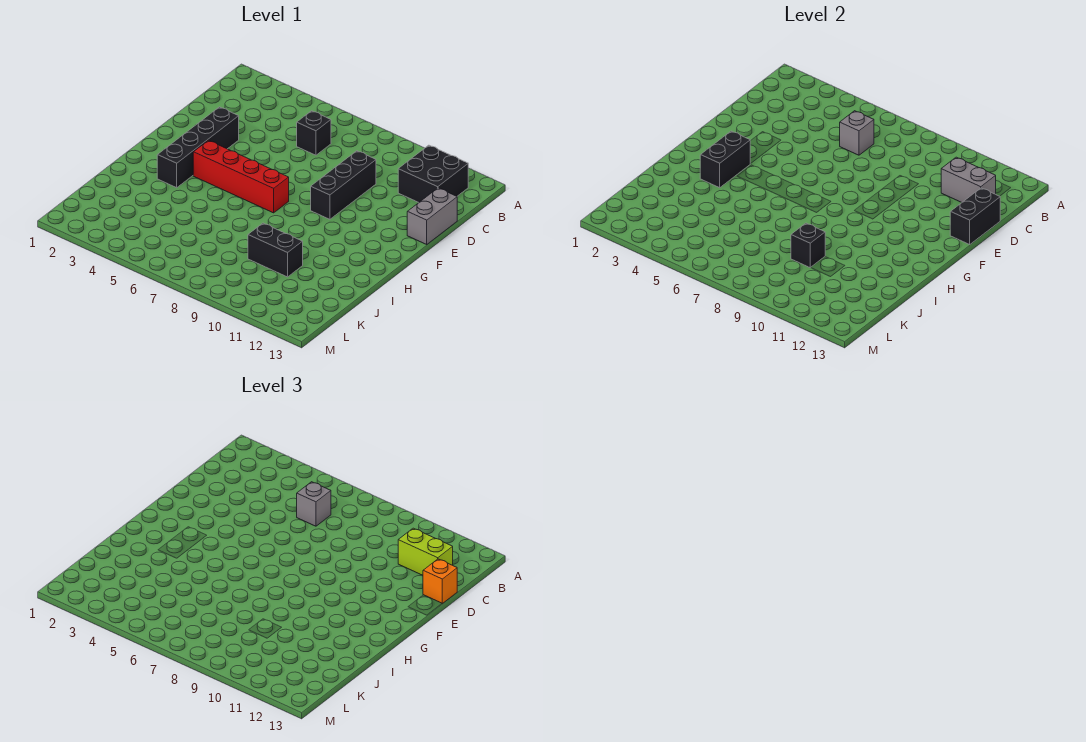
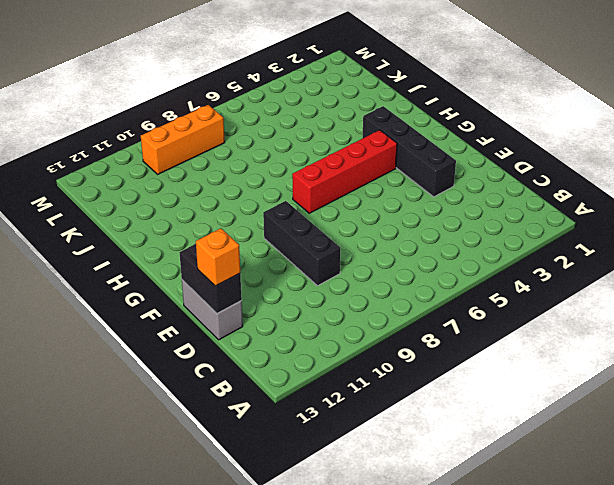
orange 1x3 brick [141,105,225,174] -> none
none -> black 2x2 brick [398,145,468,202]
none -> black 1x1 brick [297,111,331,155]
none -> black 1x2 brick [248,223,303,277]

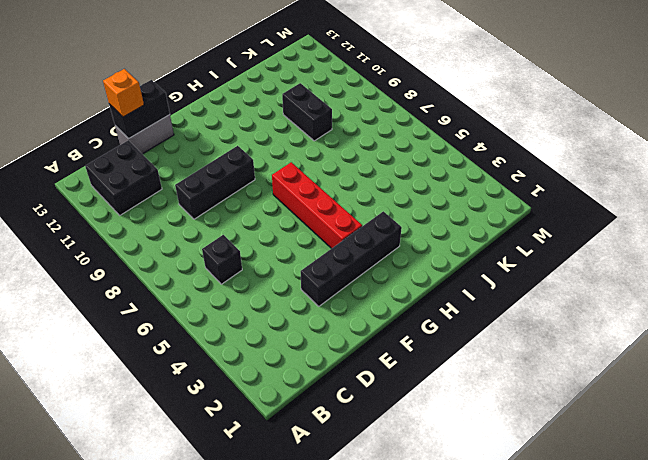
none -> grey 1x1 brick [840,111,874,155]
none -> grey 1x2 brick [941,157,996,202]
none -> black 1x2 brick [700,131,750,188]

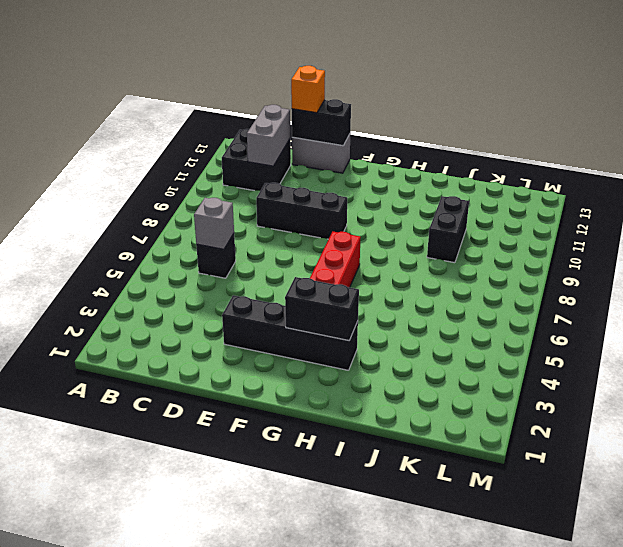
none -> black 1x1 brick [791,223,825,268]
none -> grey 1x1 brick [297,482,331,526]
none -> lime 1x2 brick [398,528,453,575]

